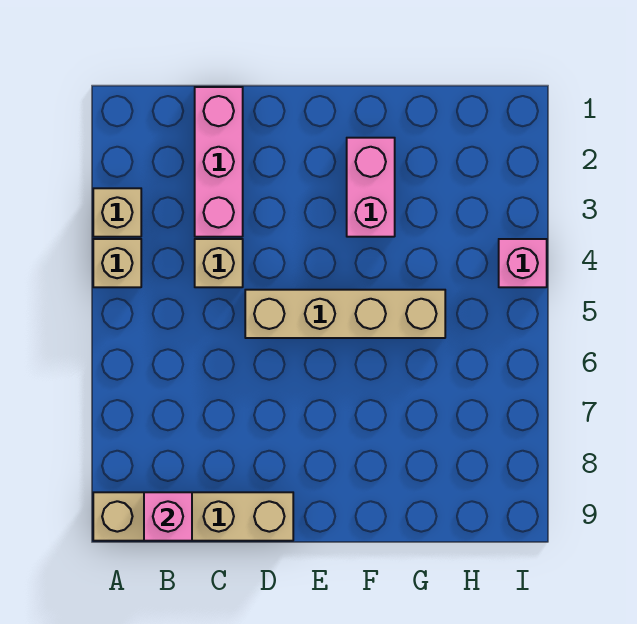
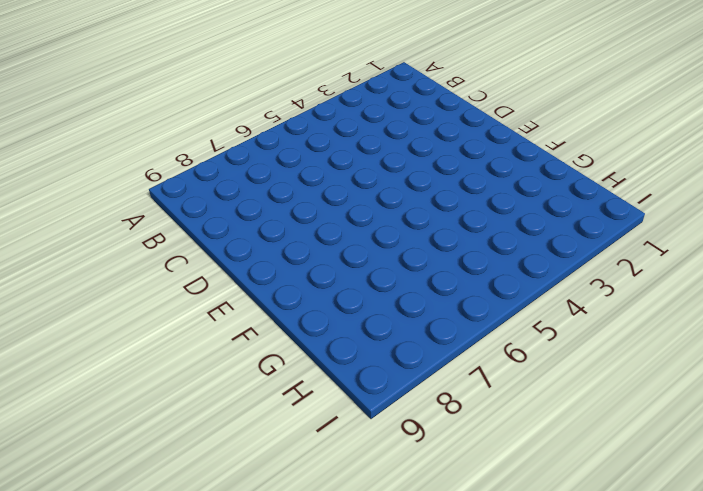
none -> tan 1x1 brick [93,188,141,237]
none -> tan 1x1 brick [93,239,141,287]

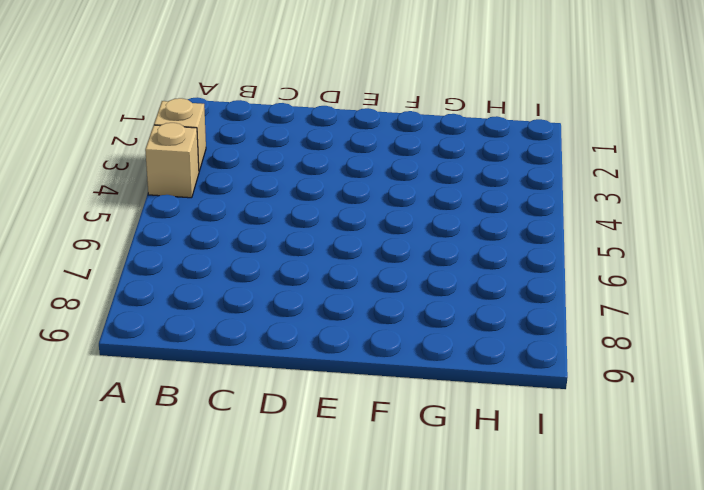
none -> tan 1x4 brick [93,492,293,541]
none -> pink 1x3 brick [195,87,243,237]

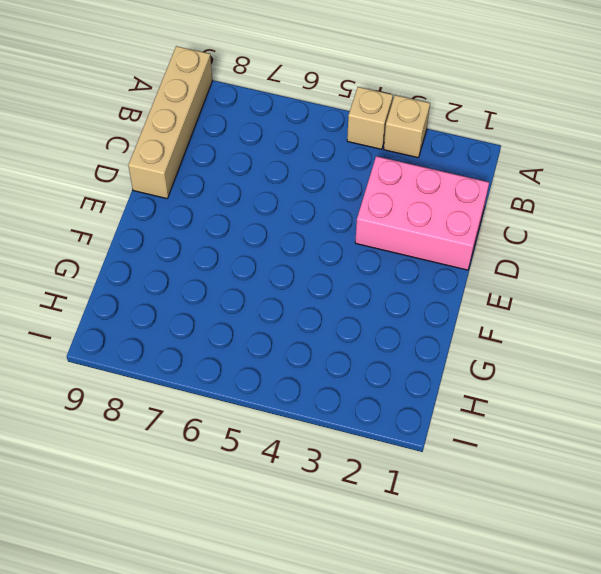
pink 2x3 brick [355,156,489,270] -> pink 1x3 brick [195,87,243,237]
none -> tan 1x1 brick [195,239,243,287]
none -> tan 1x4 brick [245,290,445,338]

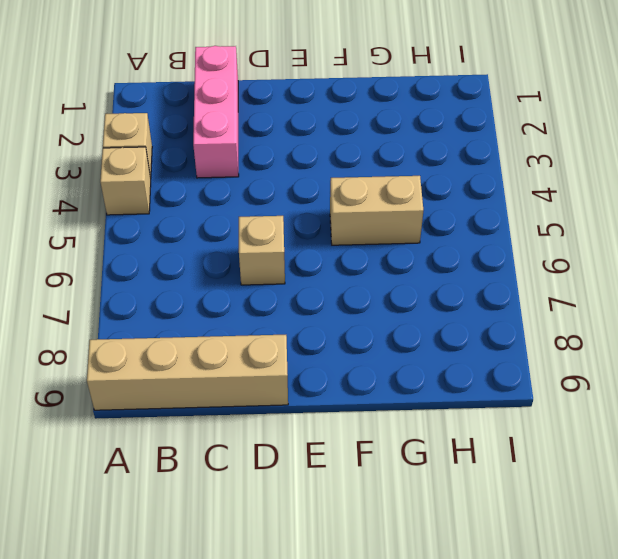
tan 1x1 brick [239,216,285,285] -> tan 1x1 brick moved to [195,239,243,287]
tan 1x2 brick [330,176,423,245] -> tan 1x4 brick [245,290,445,338]
none -> pink 1x2 brick [347,138,395,237]
none -> pink 1x1 brick [499,239,547,287]

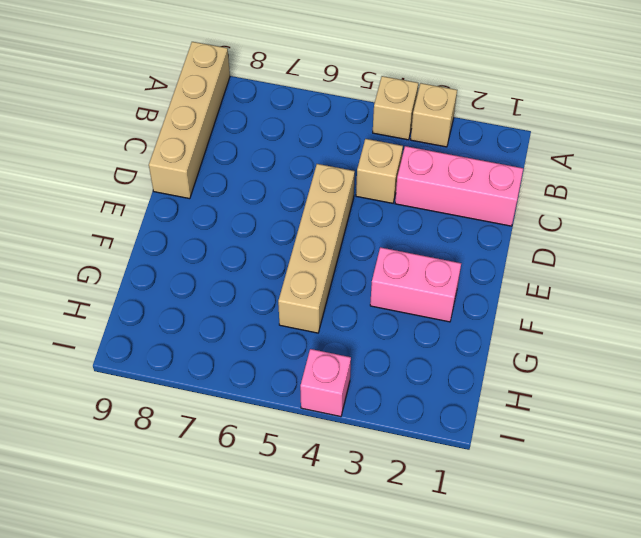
none -> pink 1x1 brick [144,492,192,541]

